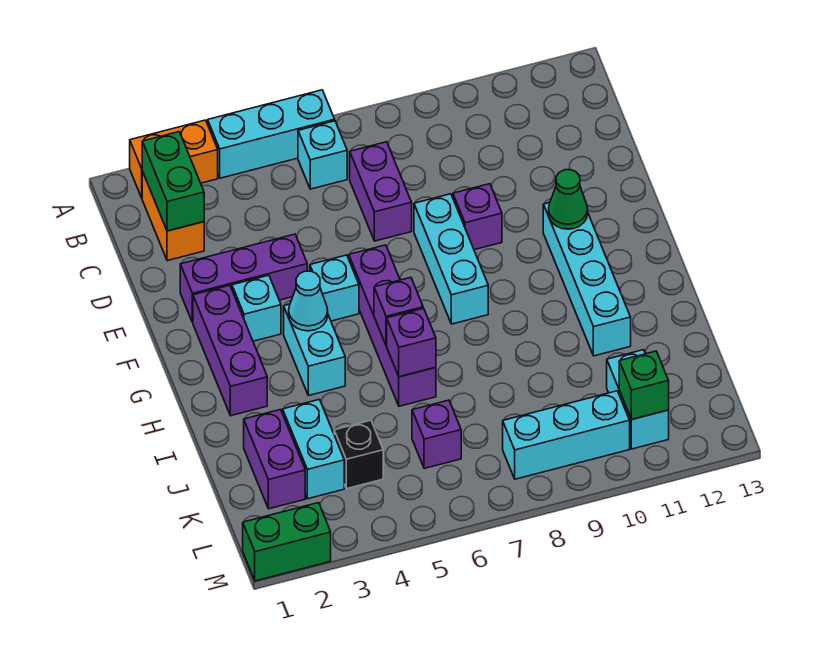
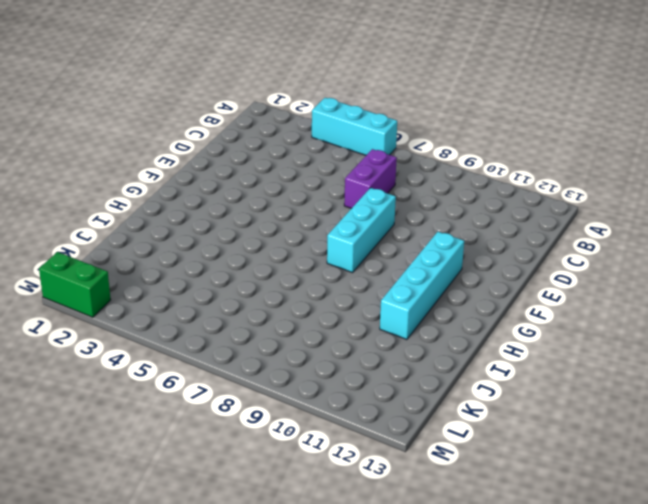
none -> orange 1x2 brick [130,120,218,198]
none -> orange 1x2 brick [142,171,204,261]
none -> cyan 1x1 brick [298,121,347,189]

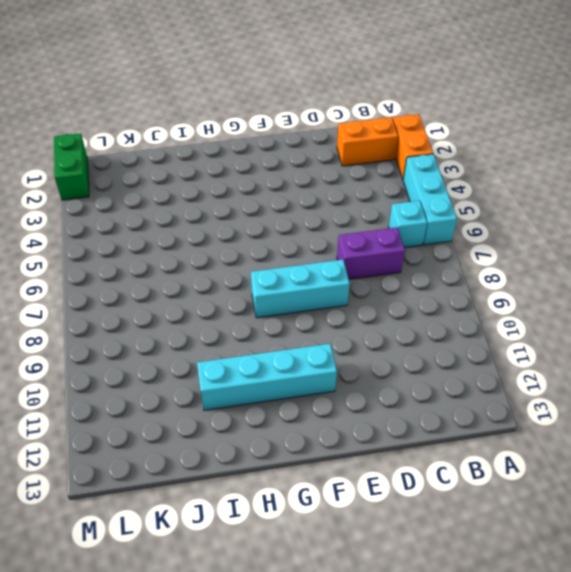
none -> purple 1x3 brick [180,234,307,322]
none -> purple 1x1 brick [453,184,502,250]
none -> purple 1x3 brick [193,285,267,416]

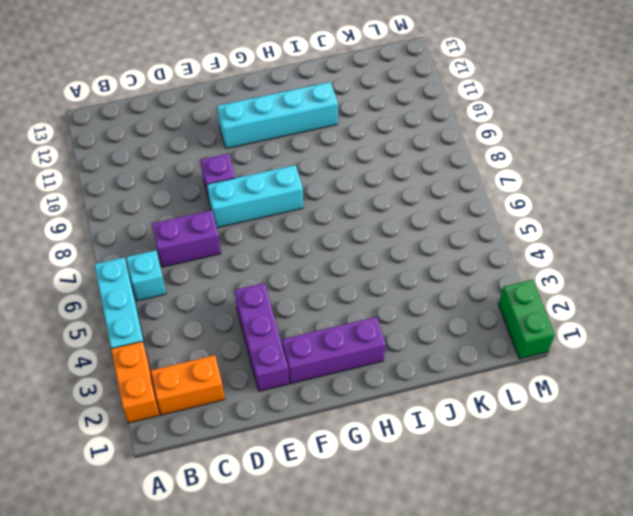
none -> cyan 1x1 brick [232,275,281,341]
none -> cyan 1x1 brick [310,255,359,321]
none -> purple 1x4 brick [349,245,436,406]

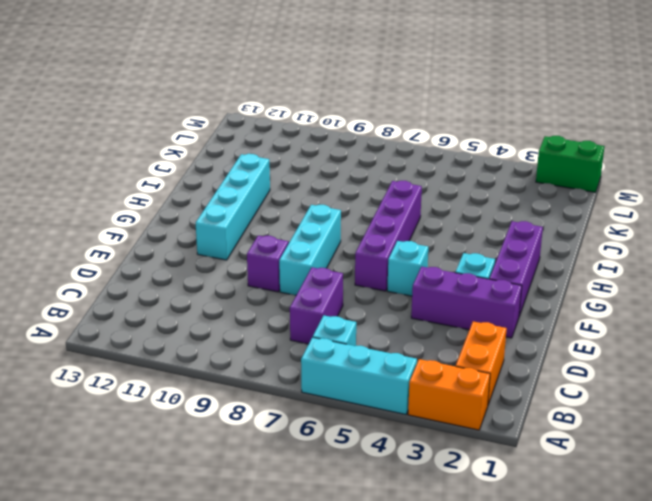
none -> cyan 1x2 brick [283,304,345,396]
none -> purple 1x2 brick [244,410,305,509]
none -> cyan 1x2 brick [283,399,344,499]

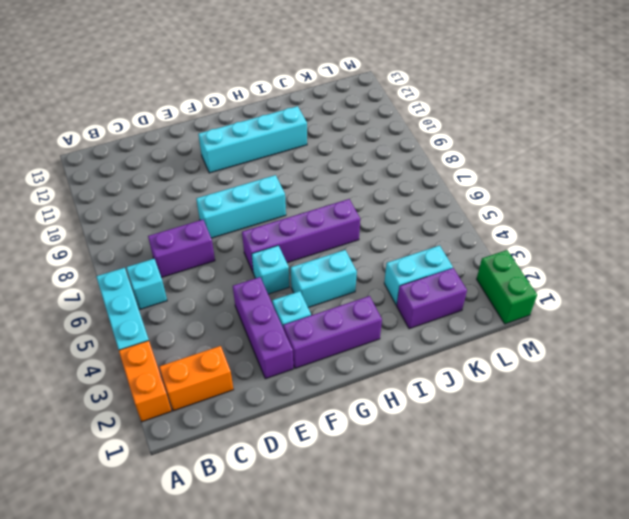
none -> purple 1x1 brick [453,184,502,250]
none -> black 1x1 brick [334,420,383,489]
none -> purple 1x1 brick [412,400,461,469]

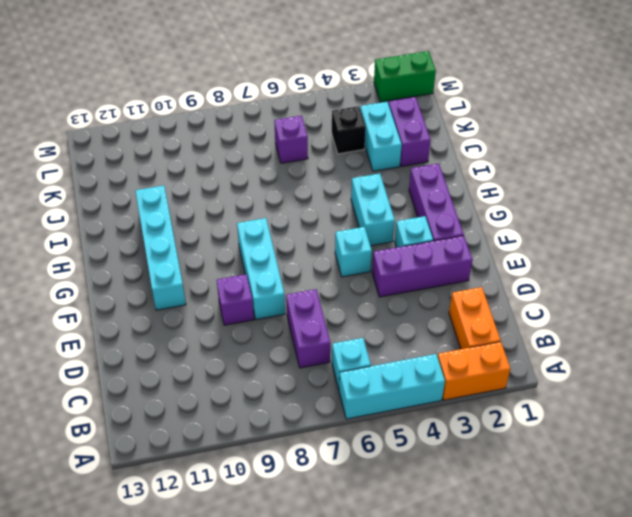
none -> purple 1x4 brick [349,245,436,406]
none -> cyan 1x2 brick [607,350,669,449]
none -> cyan 1x3 brick [503,391,630,479]

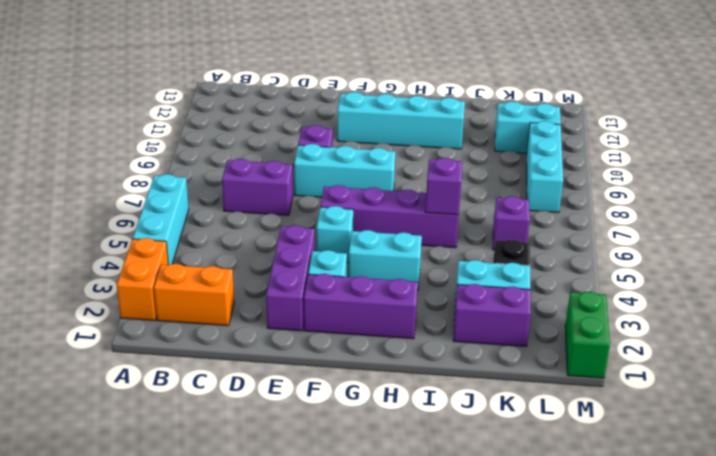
none -> cyan 1x1 brick [298,121,347,189]
none -> green 1x2 brick [142,132,204,231]
none -> green 1x1 cone [549,170,588,229]

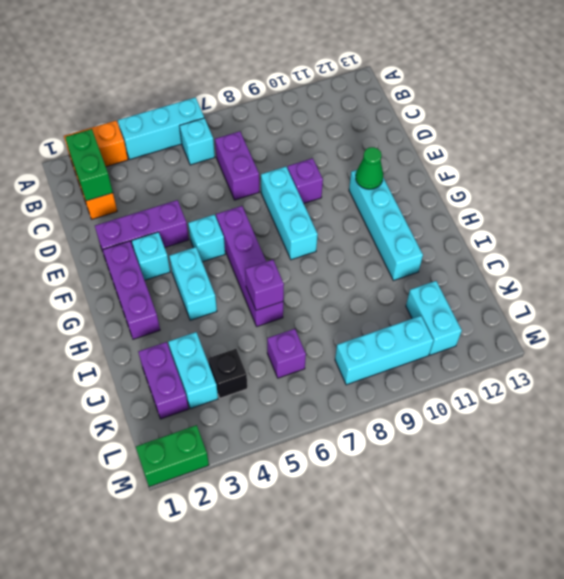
none -> cyan 1x1 cone [289,271,328,331]
none -> purple 1x1 brick [374,277,423,346]
none -> green 1x1 brick [619,351,669,419]

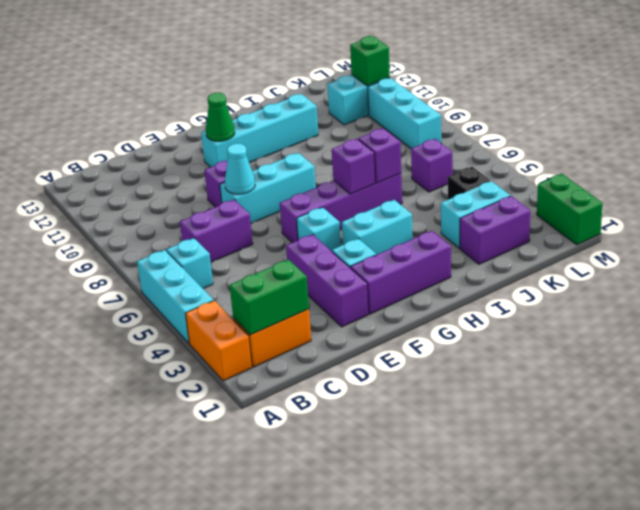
cyan 1x1 cone [225,143,255,194] -> cyan 1x1 cone moved to [289,271,328,331]

